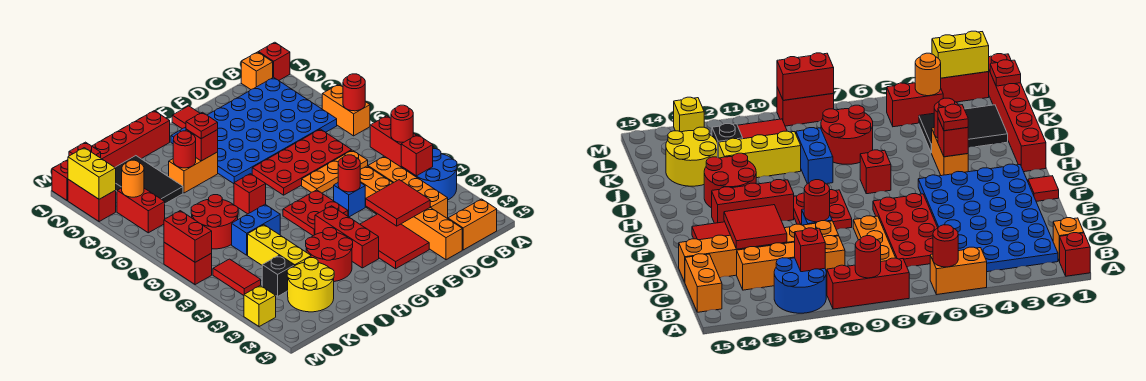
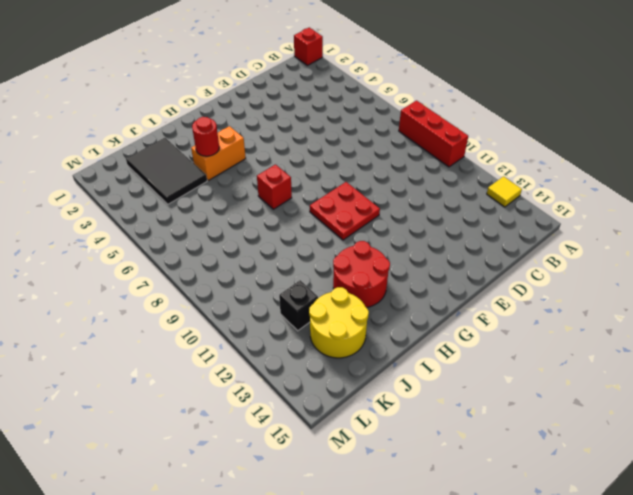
yellow 1x1 tile [487,176,522,207] -> none
none -> orange 1x2 brick [322,84,370,136]
none -> blue 2x2 round brick [411,149,457,200]
none -> orange 1x1 brick [241,52,273,89]
none -> blue 4x6 plate [171,77,337,184]

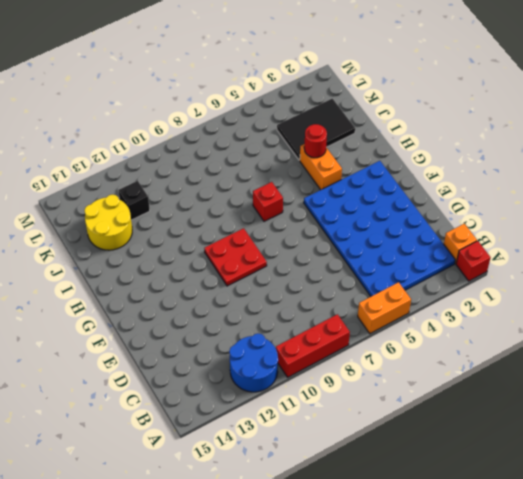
none -> orange 1x2 brick [448,199,497,250]
none -> red 2x4 plate [252,129,352,195]
none -> orange 1x3 plate [302,150,368,193]
none -> orange 1x4 brick [368,156,448,219]

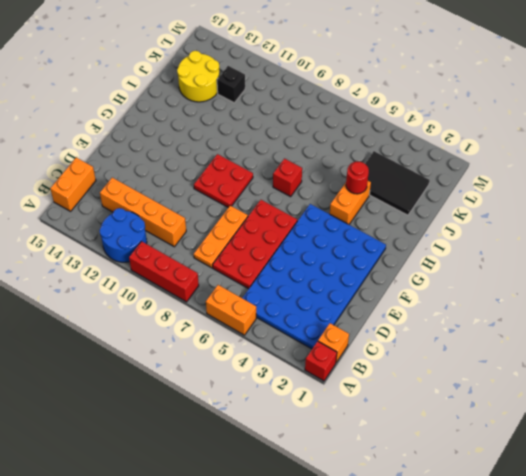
none -> orange 1x6 brick [360,166,462,260]
none -> blue 1x1 brick [334,183,365,217]
none -> red 2x3 tile [360,214,429,269]
none -> red 1x1 tile [172,106,200,129]

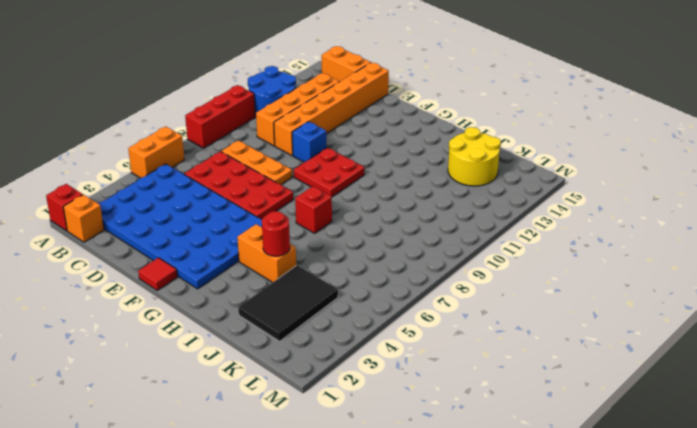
none -> red 2x3 tile [360,214,429,269]
none -> red 1x3 brick [315,206,379,268]
none -> red 1x6 brick [52,111,170,201]
none -> red 2x2 round brick [306,228,353,282]

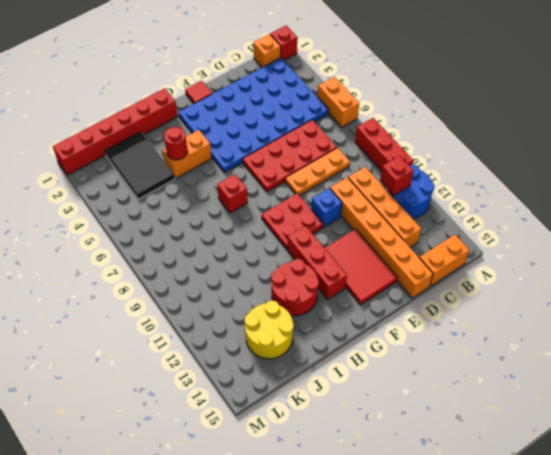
none -> blue 1x2 brick [232,204,280,255]
none -> red 2x2 round brick [191,195,238,249]
none -> yellow 1x3 brick [248,225,311,266]
none -> black 1x1 brick [262,255,294,296]

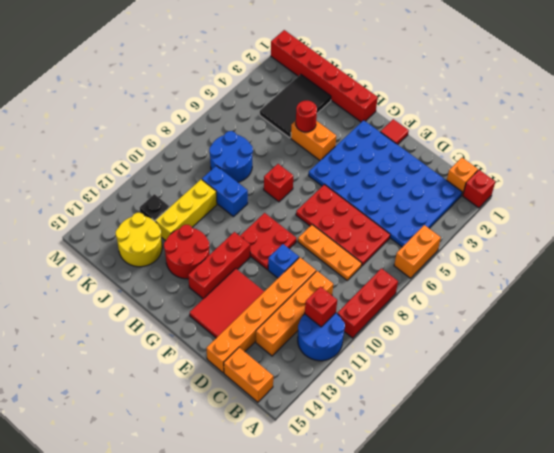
blue 2x2 round brick [209,131,253,182] -> red 2x2 round brick [191,195,238,249]
none -> red 1x2 brick [117,188,165,233]
none -> red 1x2 tile [213,259,261,295]
none -> red 1x2 brick [68,179,116,222]
none -> red 1x2 brick [164,242,212,285]

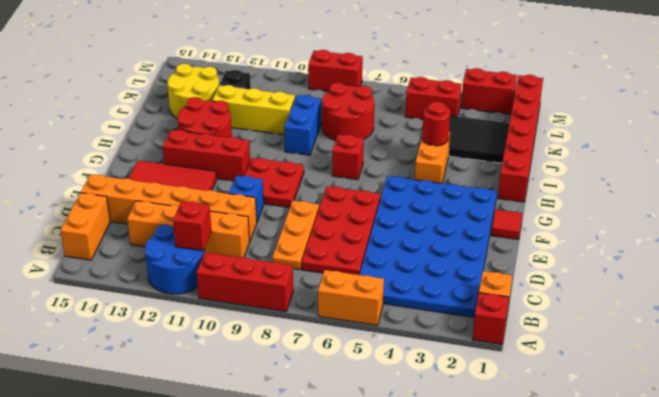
none -> red 1x2 tile [213,259,261,295]
none -> yellow 1x1 brick [244,285,276,327]
none -> red 1x1 round brick [343,74,365,111]
none -> red 1x1 round brick [391,105,413,142]

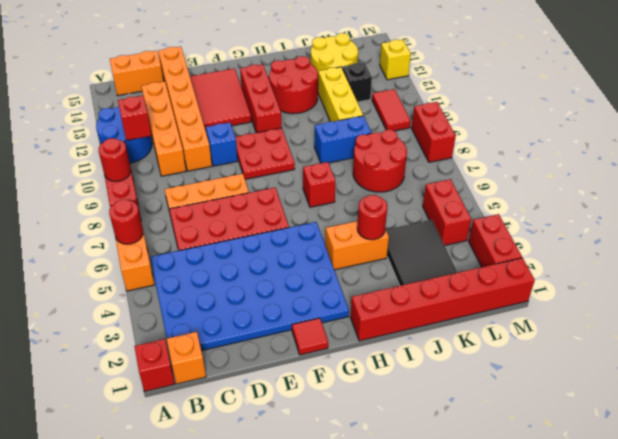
none -> red 2x2 tile [366,180,430,226]
none -> red 1x1 round brick [338,155,360,192]
none -> red 1x1 brick [186,129,218,161]
none -> red 1x1 plate [69,142,101,158]

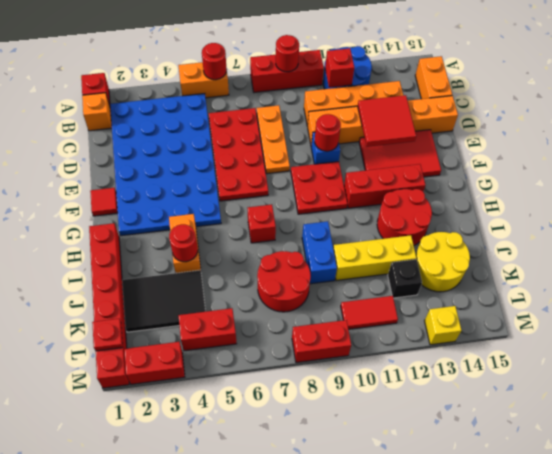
none -> red 1x1 brick [186,129,218,161]
none -> orange 1x1 round brick [122,160,144,197]
none -> yellow 1x2 brick [68,148,116,199]
none -> red 1x2 brick [164,211,212,262]

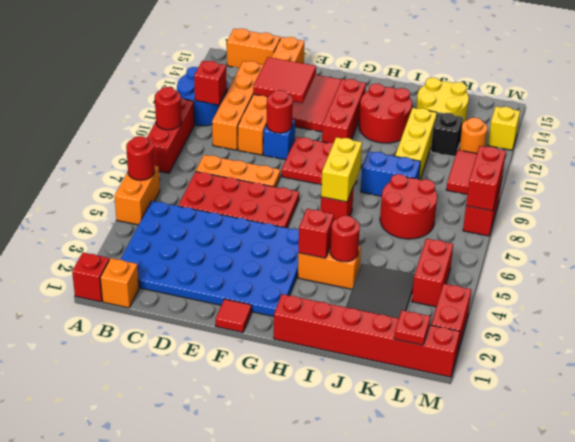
yellow 1x2 brick [321,137,362,202] -> yellow 1x2 brick moved to [68,148,116,199]
orange 1x1 round brick [459,118,487,153] -> orange 1x1 round brick moved to [122,160,144,197]
none -> red 1x1 plate [186,112,218,139]

